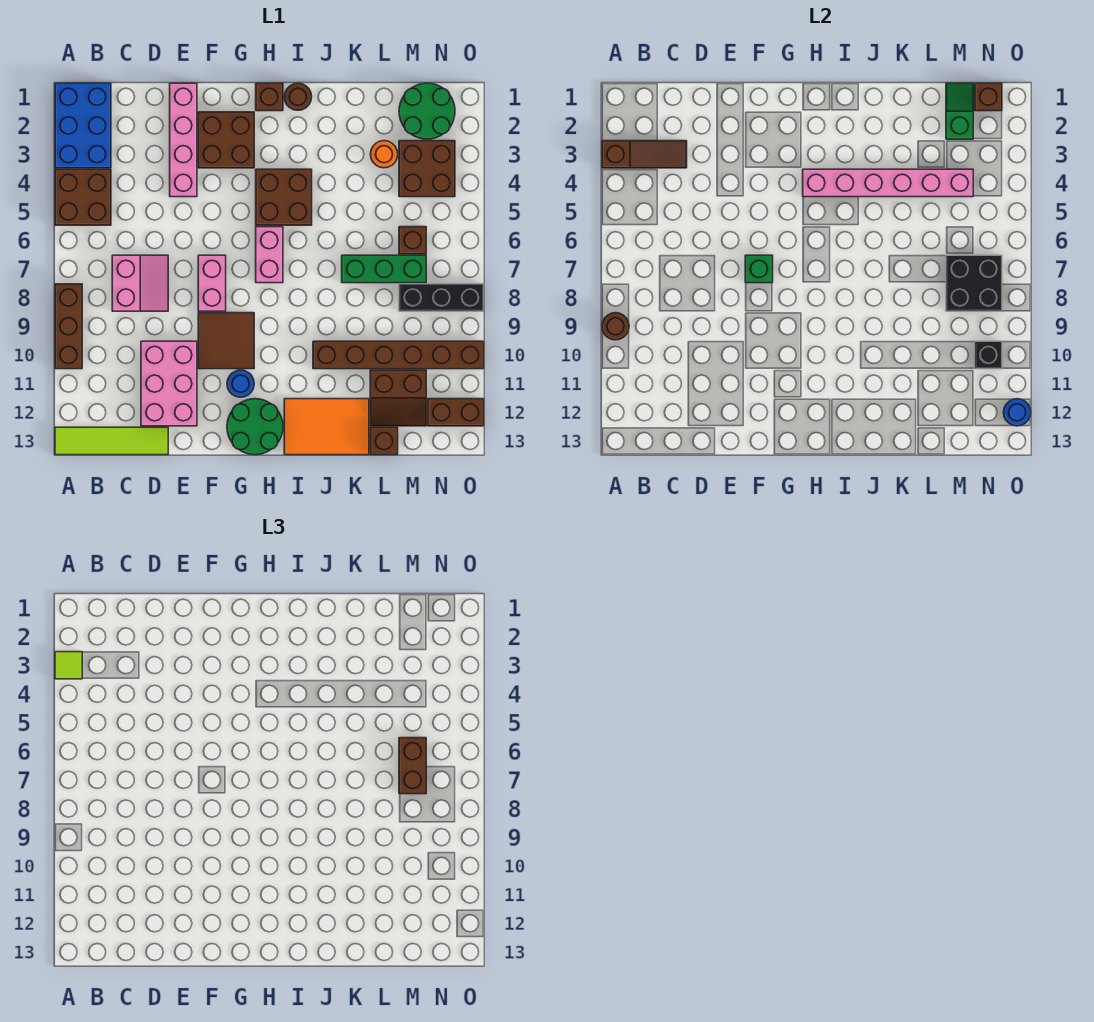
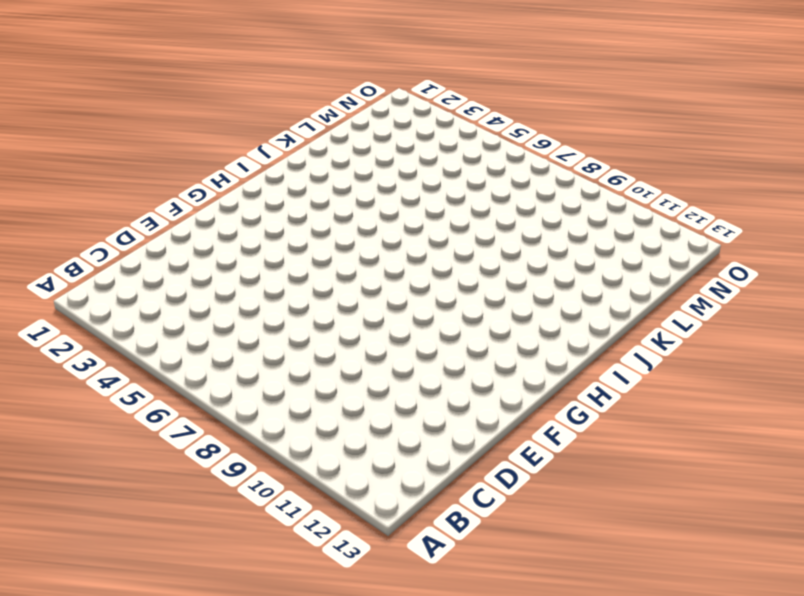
none -> blue 2x3 brick [55,83,111,168]
none -> brown 2x2 brick [55,169,111,225]
none -> brown 1x3 brick [55,284,82,369]
none -> lime 1x4 tile [55,427,168,455]

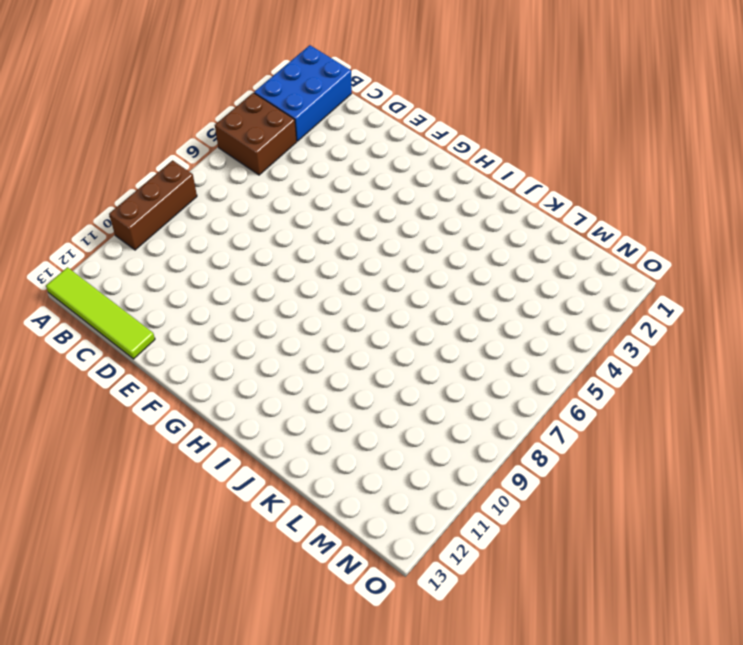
none -> pink 2x2 slope [112,255,168,311]
none -> pink 2x3 brick [141,341,197,426]
none -> pink 1x4 brick [170,83,197,197]
none -> brown 2x2 brick [198,112,254,168]

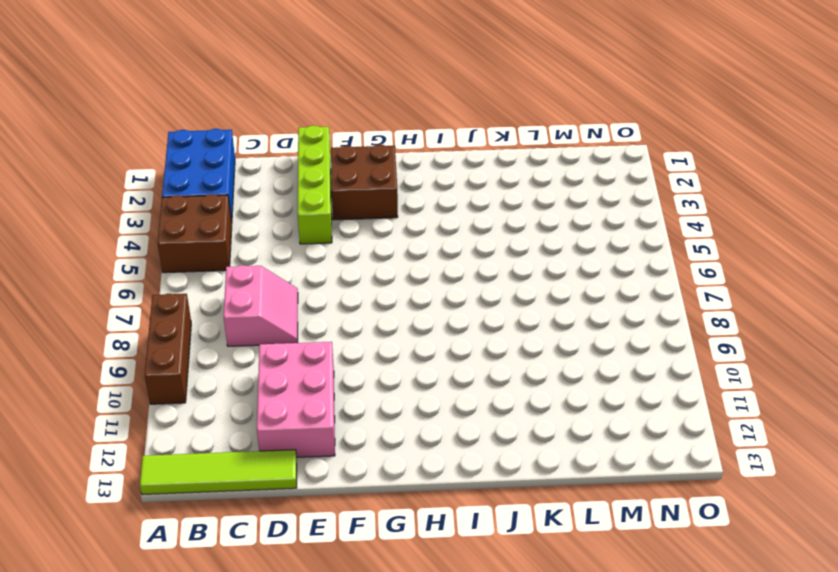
lime 1x4 brick [298,125,332,244] -> pink 1x4 brick [170,83,197,197]
none -> pink 1x2 brick [198,255,226,311]
none -> brown 2x2 tile [198,313,254,369]
none -> blue 1x1 round brick [227,370,254,397]
none -> green 2x2 round brick [227,399,283,455]

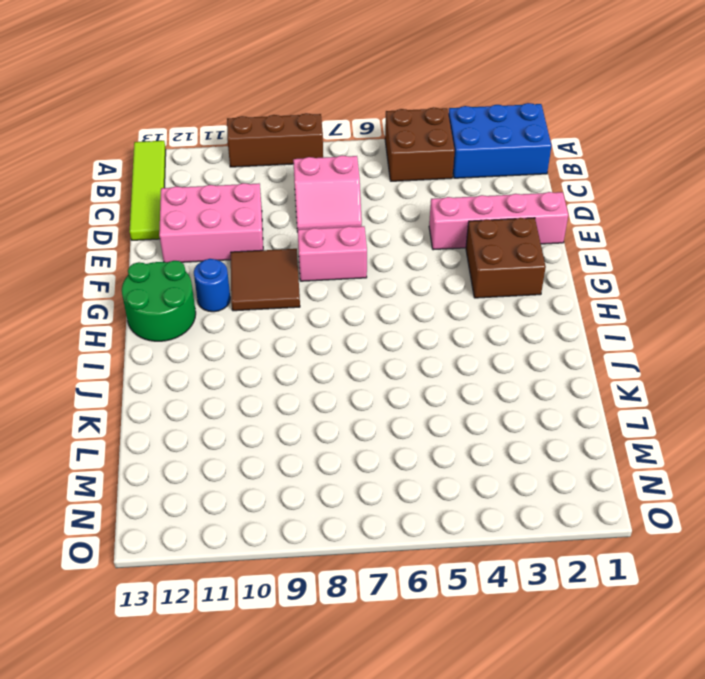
none -> brown 1x1 brick [256,83,283,111]
none -> brown 2x2 brick [256,169,312,225]
none -> pink 1x2 brick [256,227,283,283]
none -> brown 1x1 round brick [284,83,312,110]

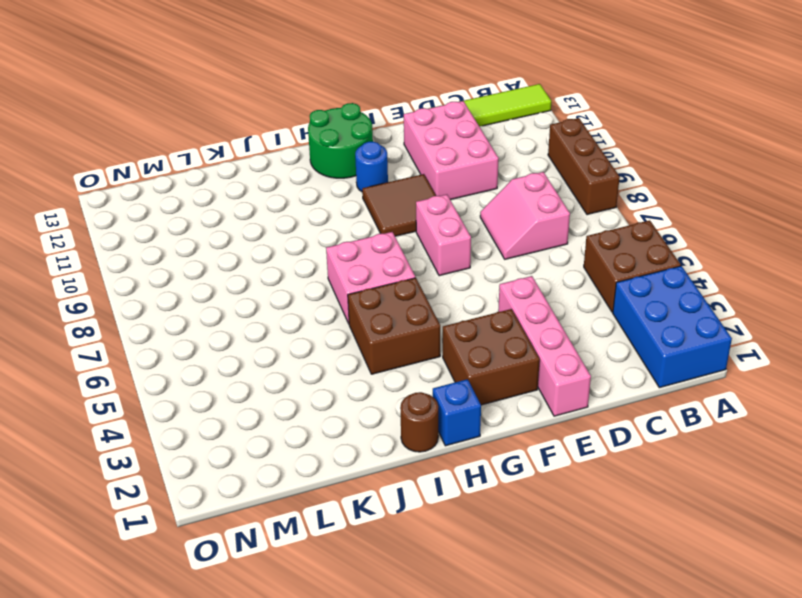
blue 1x1 brick [433,379,481,446] -> brown 1x1 brick [256,83,283,111]
pink 2x2 brick [326,232,415,323] -> pink 1x2 brick [256,227,283,283]
none -> orange 2x3 tile [284,399,369,455]
none -> brown 1x6 brick [313,341,484,369]
none -> green 1x3 brick [342,255,426,283]
none -> orange 1x1 round brick [370,141,398,168]

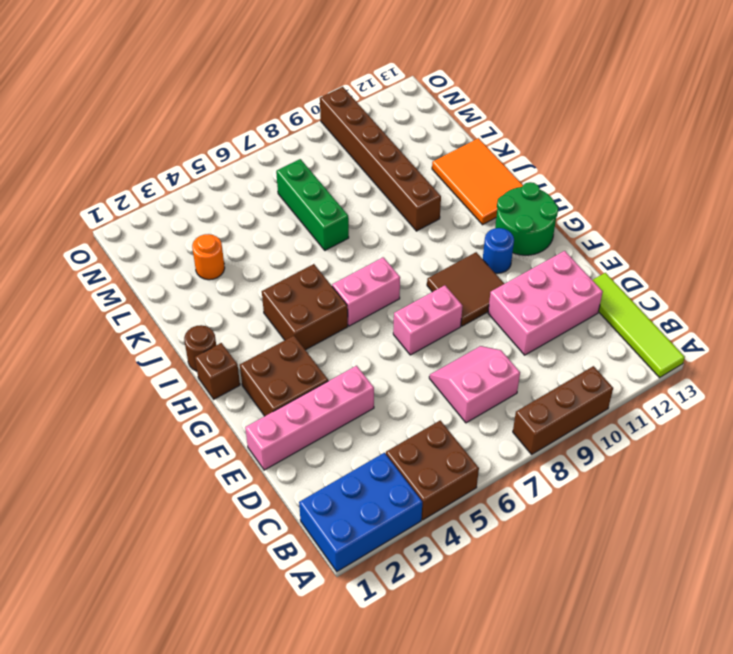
none -> brown 2x2 slope [370,370,426,426]
none -> brown 1x1 brick [370,427,398,455]
none -> green 2x2 round brick [399,83,455,139]
none -> brown 2x2 brick [399,141,455,197]

